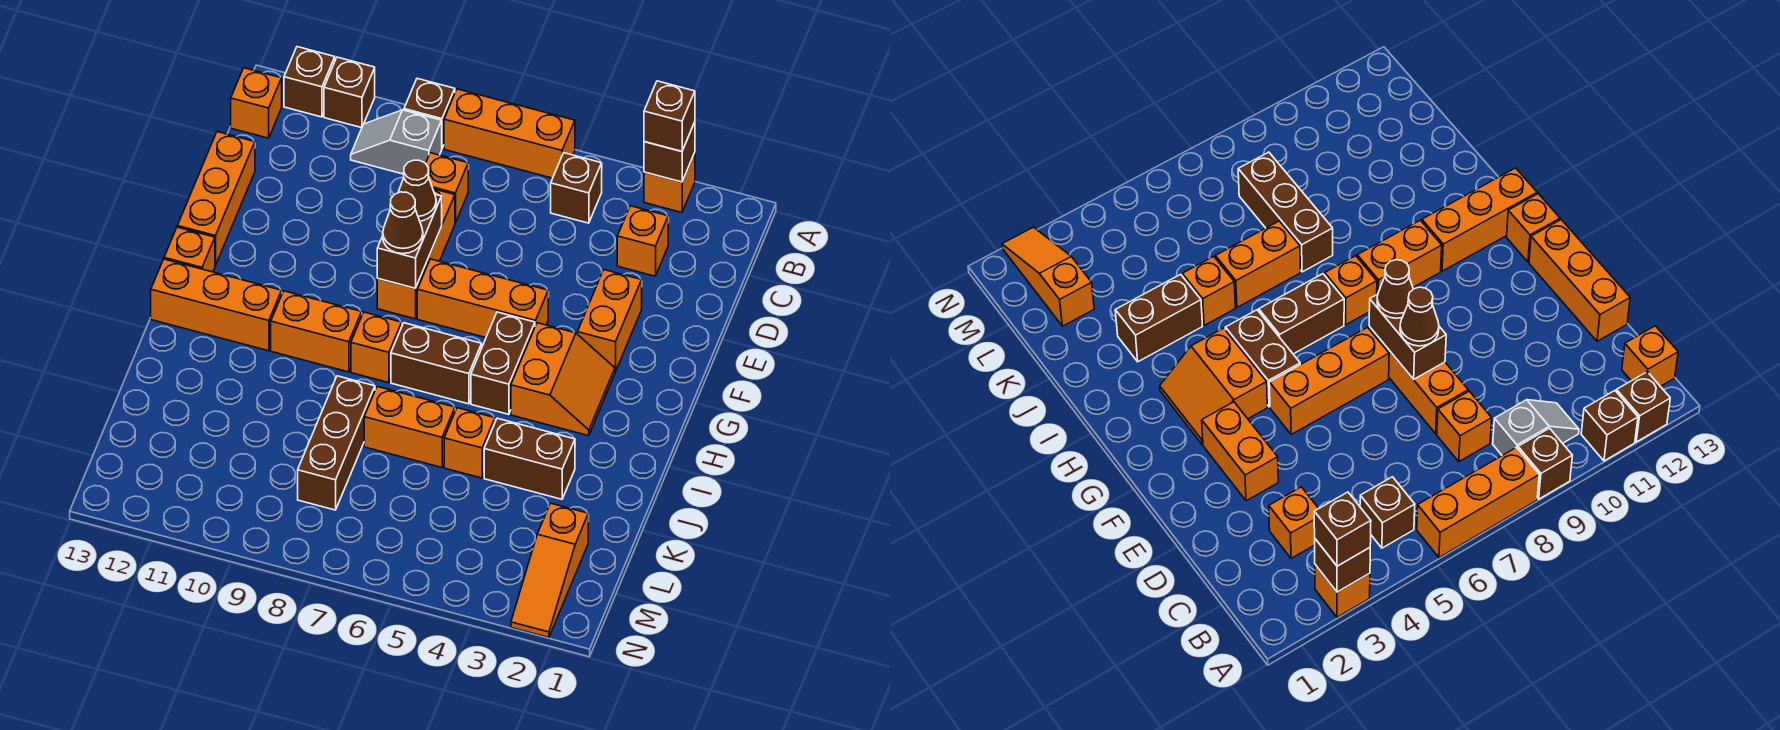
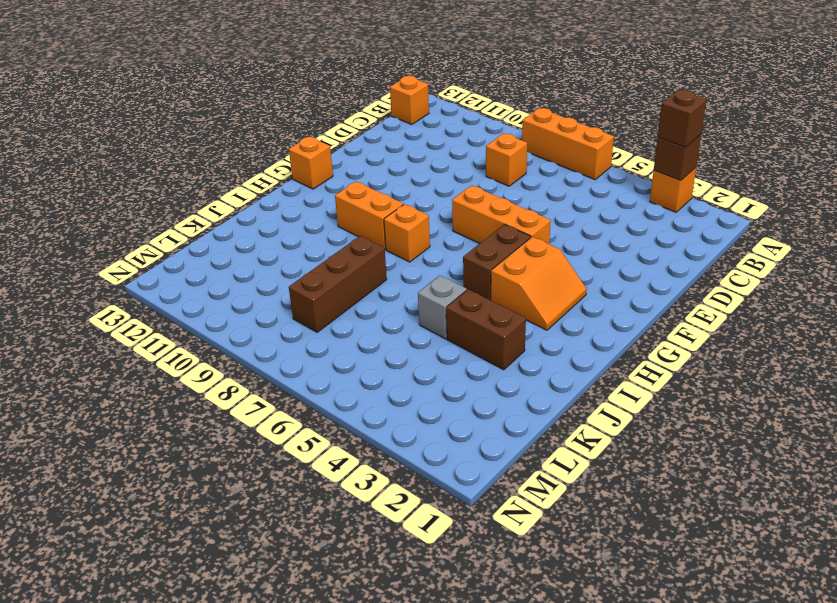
grey 1x1 brick [418,275,467,339] -> orange 1x1 brick [444,408,495,478]
none -> brown 1x1 brick [404,78,455,148]
none -> brown 1x1 brick [324,57,375,128]
none -> brown 1x1 brick [284,47,335,117]
none -> brown 1x1 brick [551,153,602,223]

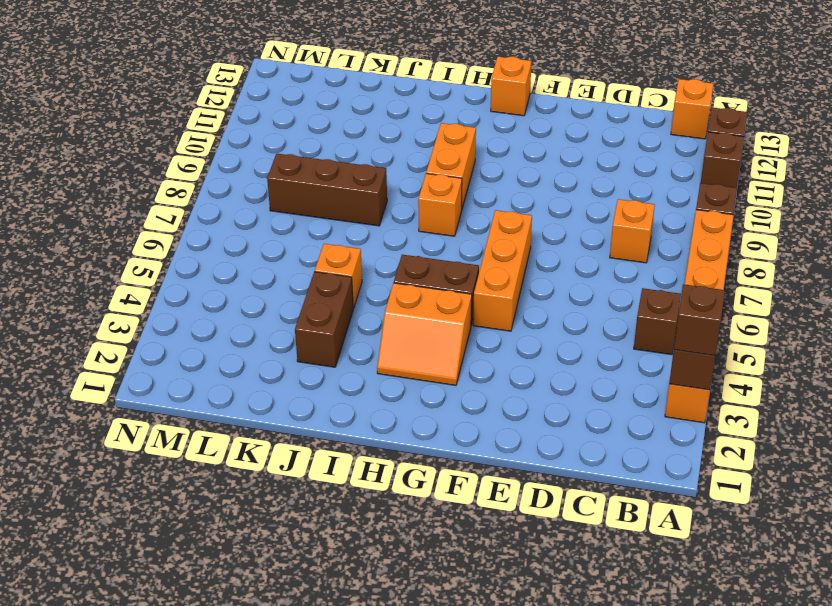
none -> grey 1x2 slope [351,110,442,174]
none -> orange 1x1 brick [617,206,668,276]
none -> orange 1x3 brick [377,189,455,319]
none -> orange 1x3 brick [177,132,255,266]

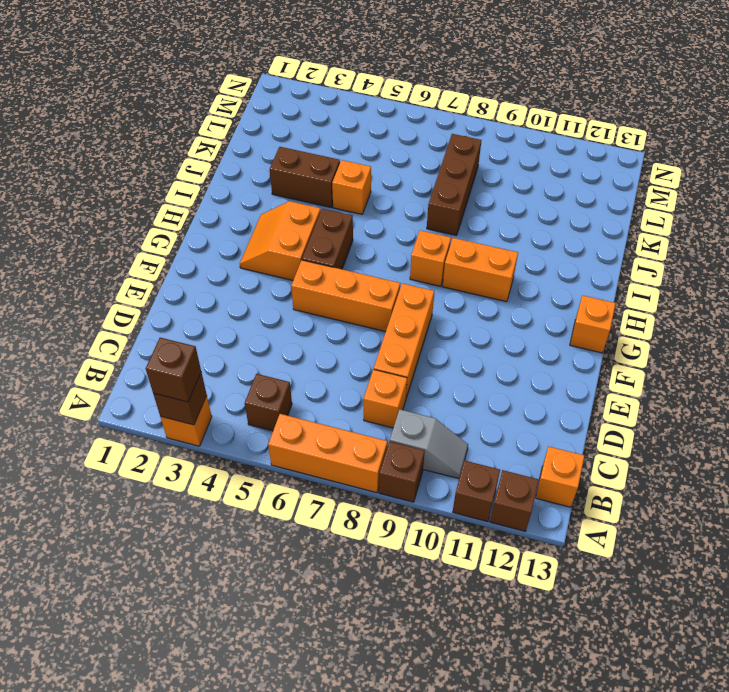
none -> orange 1x1 brick [617,206,668,276]
none -> orange 1x3 brick [177,132,255,266]
none -> orange 1x2 brick [577,270,642,372]
none -> brown 1x2 brick [391,323,482,404]

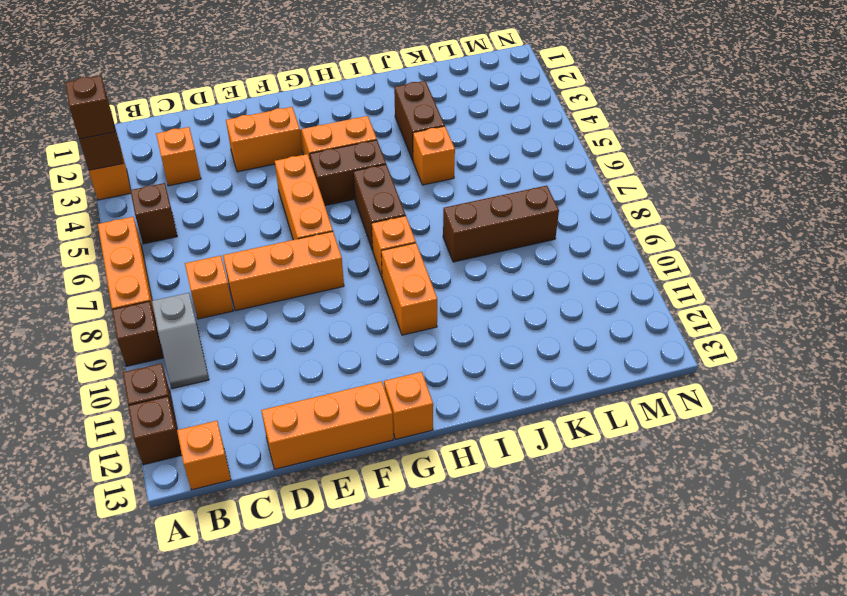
none -> orange 1x3 brick [151,259,282,351]
none -> orange 1x2 brick [364,387,455,468]
none -> orange 1x3 slope [511,503,588,638]
none -> brown 1x2 brick [377,194,442,288]

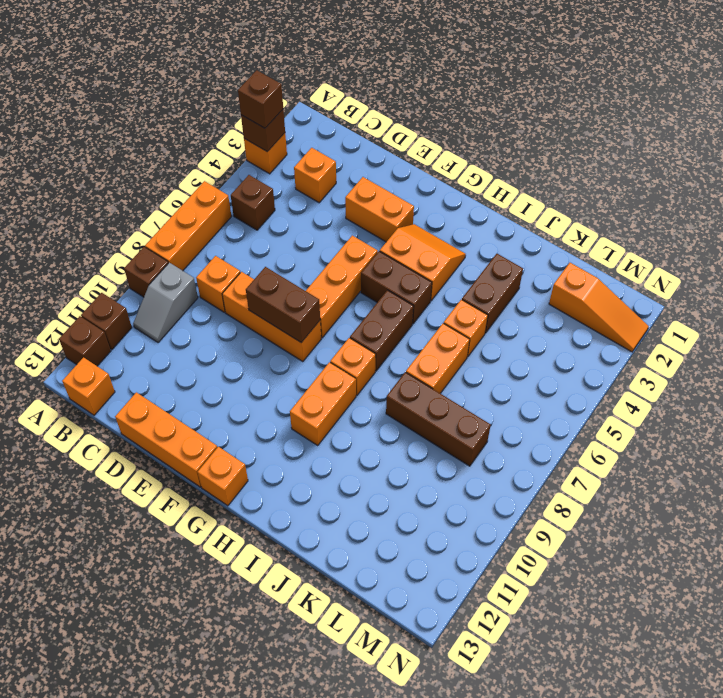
none -> orange 1x3 brick [151,259,282,351]
none -> brown 1x1 cone [398,160,436,221]
none -> brown 1x1 cone [383,192,423,254]

